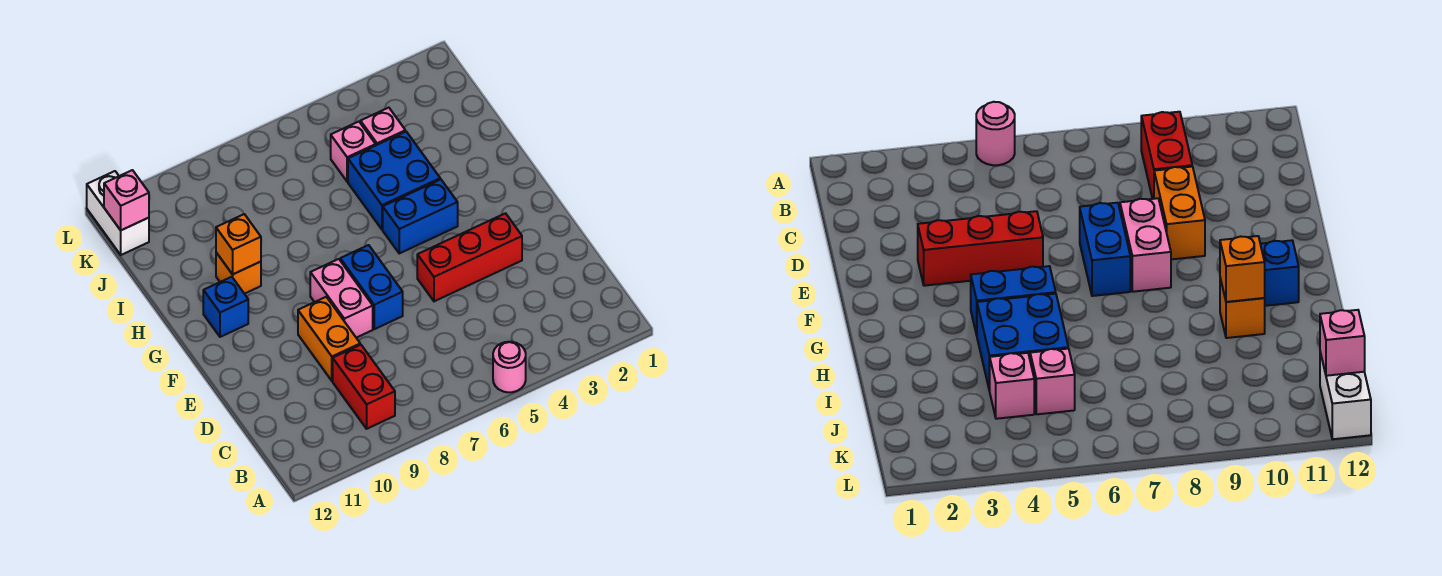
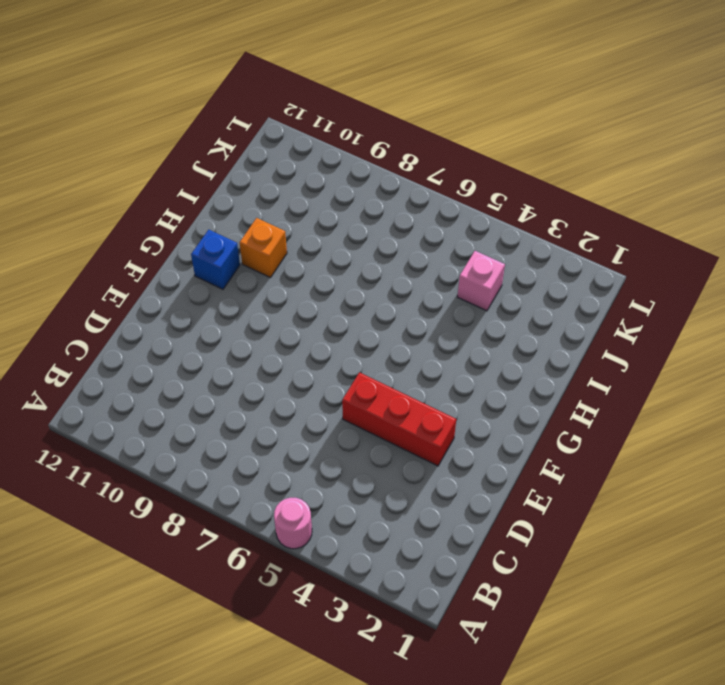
none -> red 1x2 brick [333,345,395,429]
none -> orange 1x2 brick [298,297,360,381]
none -> blue 1x2 brick [340,245,403,329]

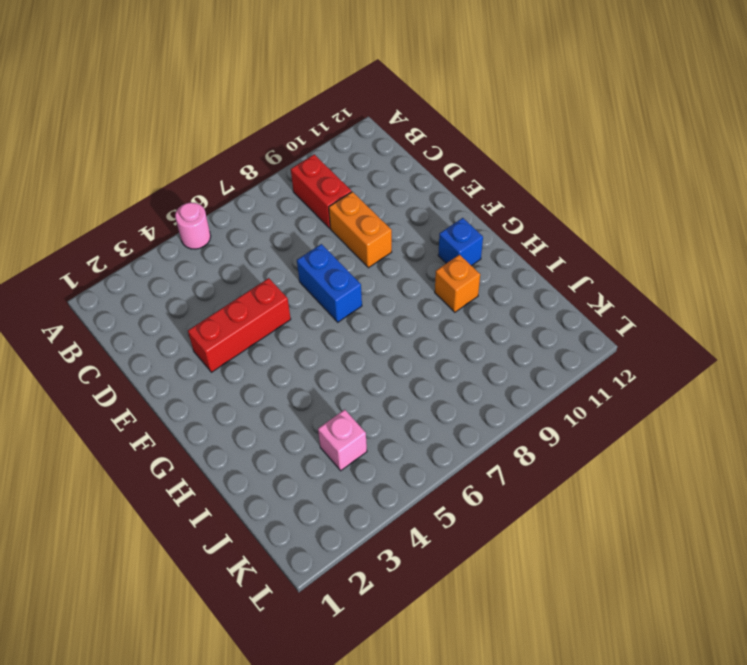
none -> pink 1x2 brick [310,259,373,338]
none -> blue 1x2 brick [383,179,458,253]
none -> blue 2x2 brick [348,132,440,229]

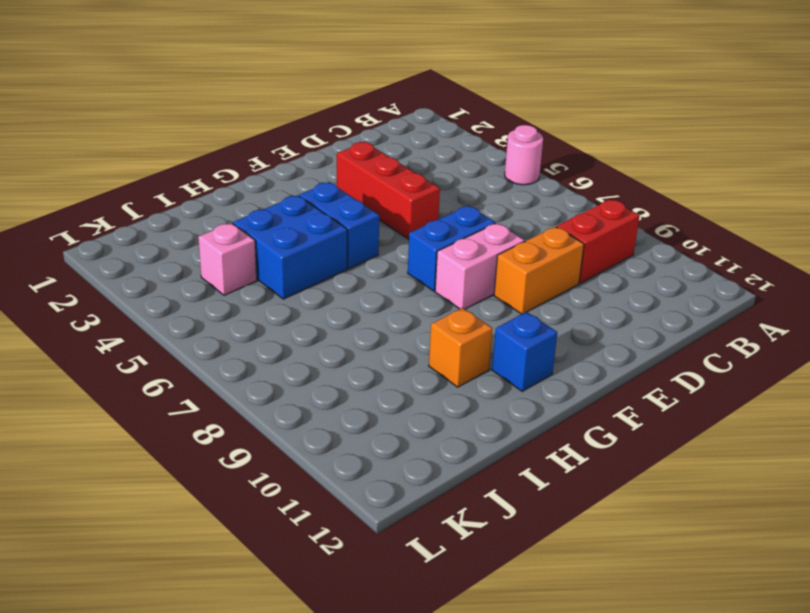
none -> pink 1x1 brick [331,122,376,182]
none -> white 1x2 brick [87,171,149,255]
none -> orange 1x1 brick [216,214,261,274]

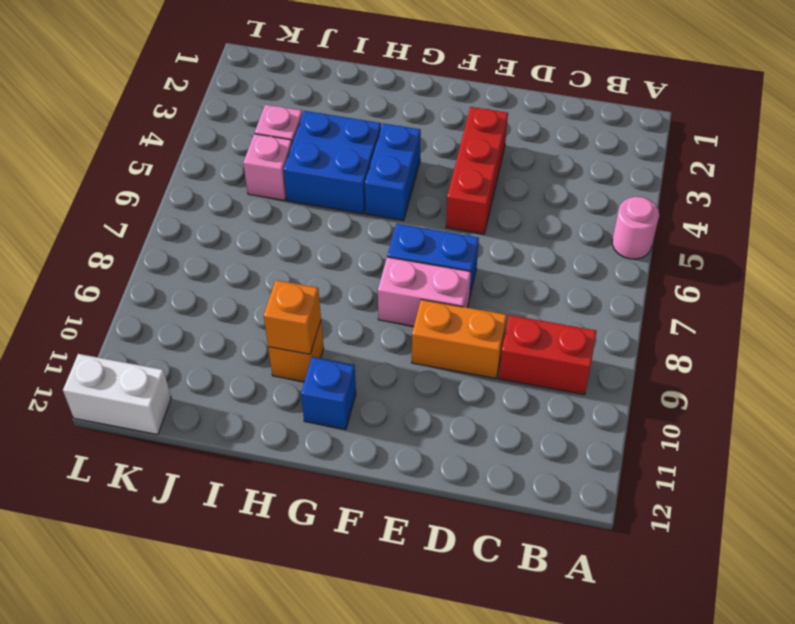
none -> pink 1x1 brick [104,170,149,230]

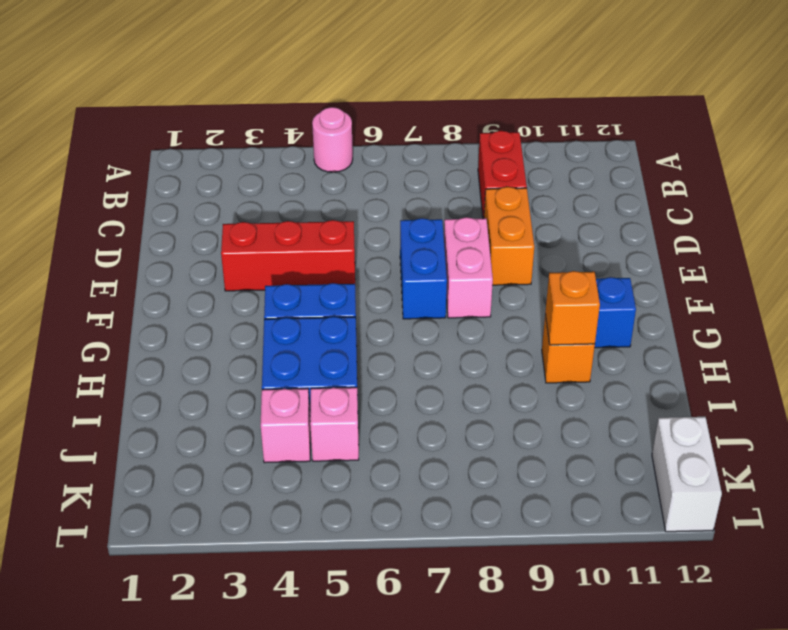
none -> pink 1x1 brick [104,170,149,230]

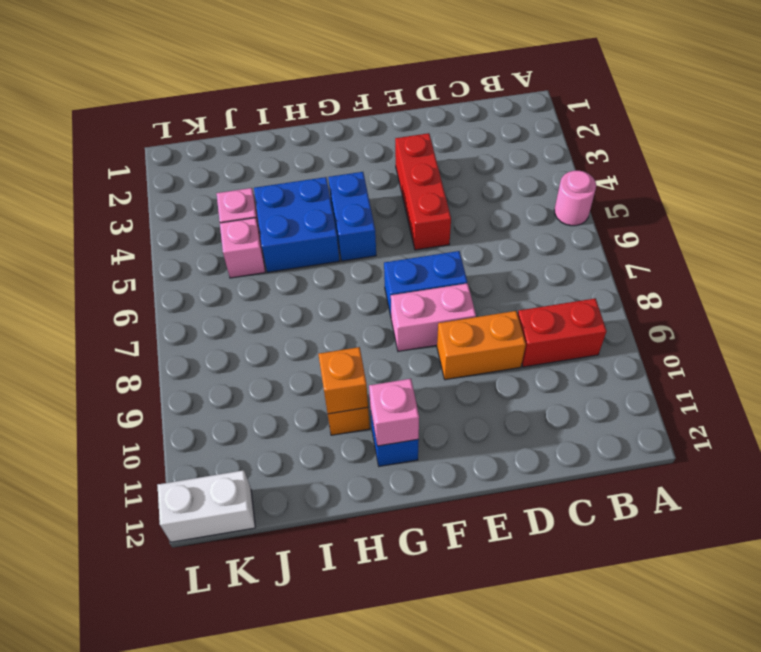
pink 1x1 brick [369,379,419,446] -> pink 1x1 brick moved to [104,170,149,230]

